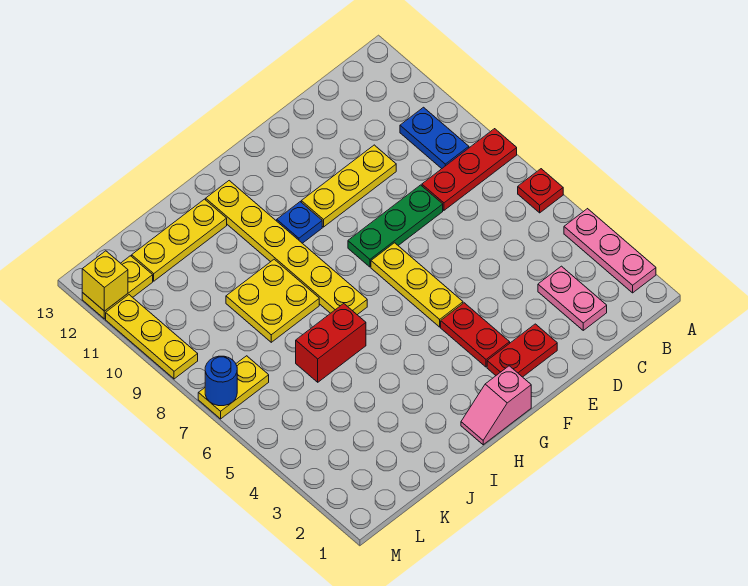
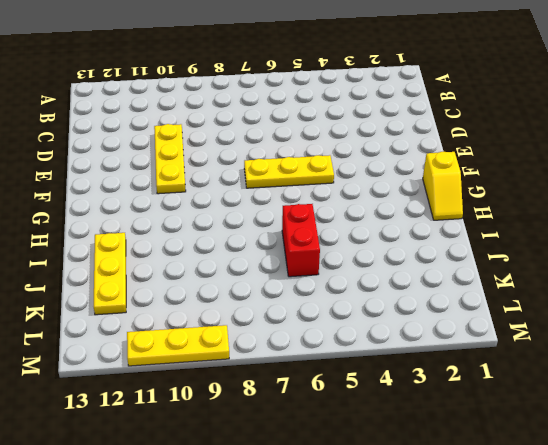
yellow 1x2 slope [423,152,463,220] -> pink 1x2 slope [461,366,531,445]
none -> pink 1x3 plate [564,209,656,293]
none -> red 1x1 plate [518,169,563,213]
none -> red 1x3 plate [422,129,517,210]

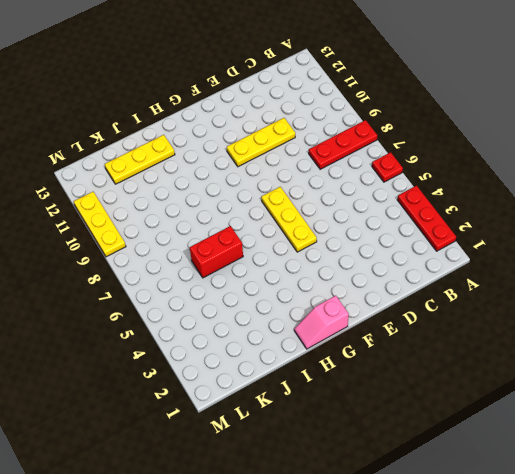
red 1x3 plate [397,186,456,251] -> pink 1x3 plate [564,209,656,293]
none -> blue 1x2 plate [400,107,469,169]
none -> pink 1x2 plate [538,266,607,330]
none -> green 1x3 plate [348,185,443,267]

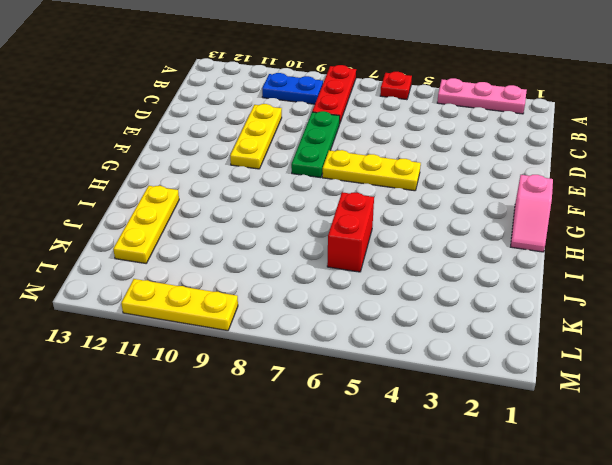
none -> pink 1x2 plate [538,266,607,330]
none -> red 1x2 plate [487,324,557,377]
none -> red 1x2 plate [441,303,510,367]

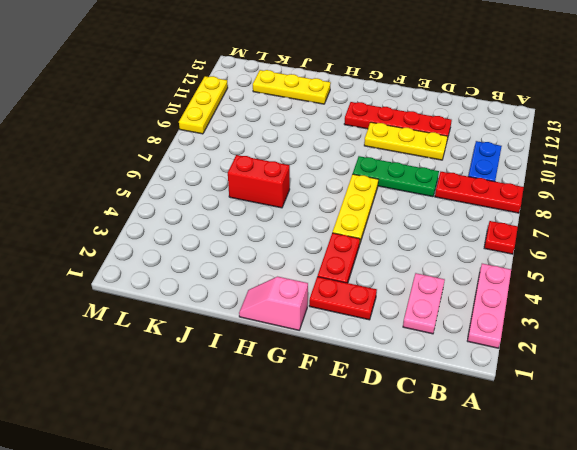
red 1x4 plate [344,102,452,139] -> none
none -> blue 1x1 plate [277,202,322,243]
none -> yellow 1x6 plate [206,181,367,315]
none -> yellow 2x2 plate [226,259,319,342]

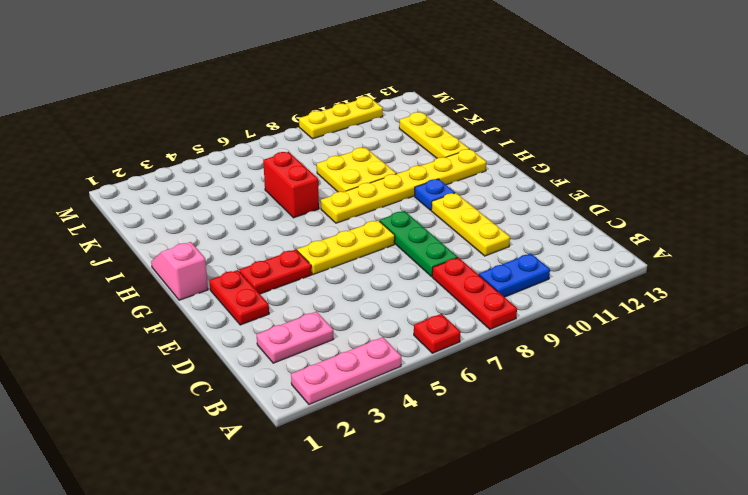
none -> yellow 1x2 plate [198,356,269,419]
none -> yellow 1x2 plate [82,256,153,319]
none -> blue 1x1 round brick [205,356,237,406]

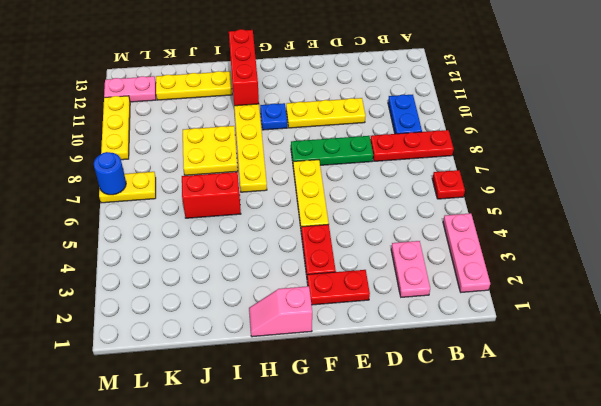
red 1x3 brick [229,29,259,106] -> none
pink 1x2 plate [104,76,156,102] -> yellow 1x2 plate [82,256,153,319]
none -> yellow 1x1 brick [82,251,128,311]

